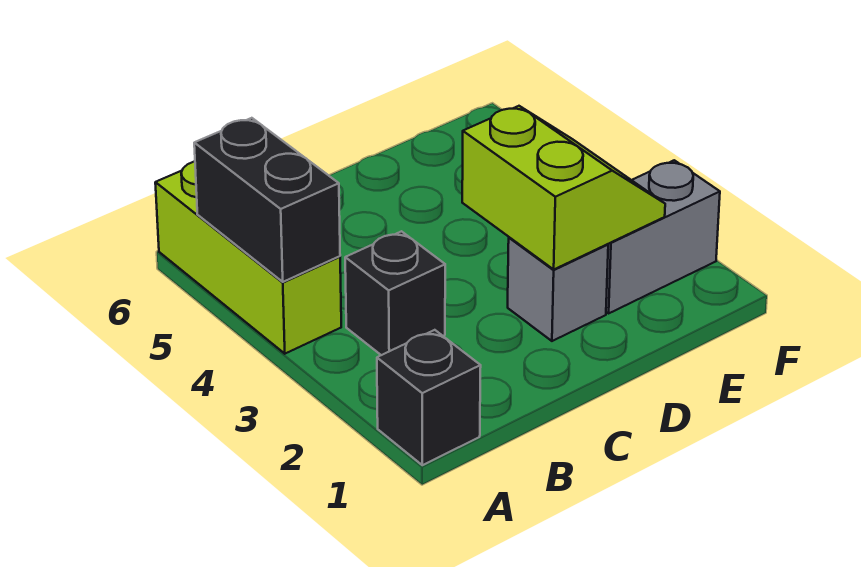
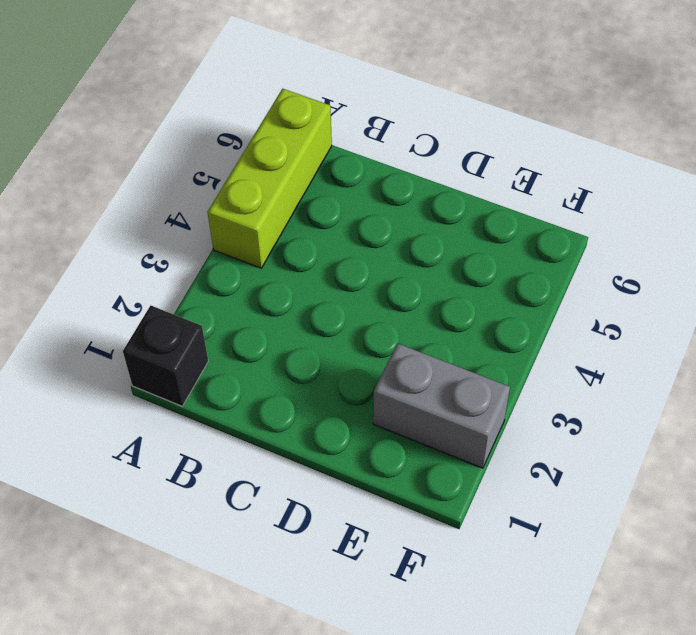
none -> black 1x1 brick [345,231,445,355]
none -> grey 1x1 brick [508,237,608,341]

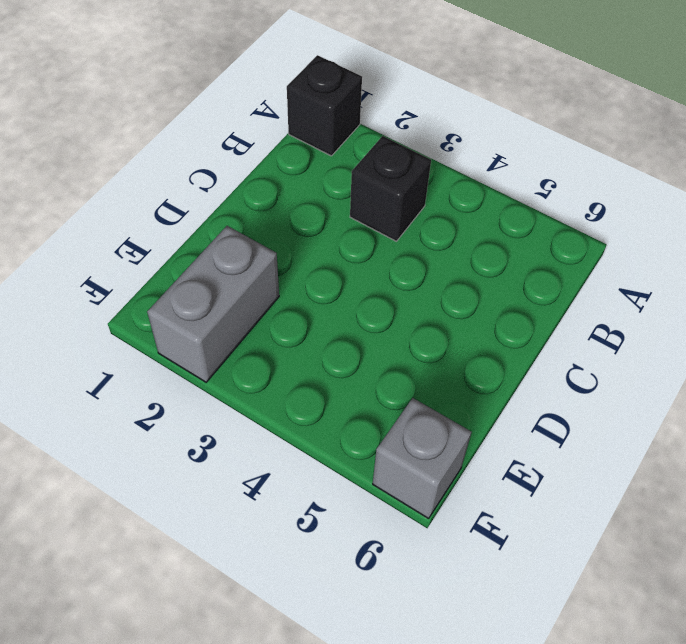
grey 1x1 brick [373,398,472,518] -> grey 1x1 brick moved to [508,237,608,341]
none -> lime 1x3 brick [155,162,341,354]
none -> black 1x2 brick [194,118,340,282]

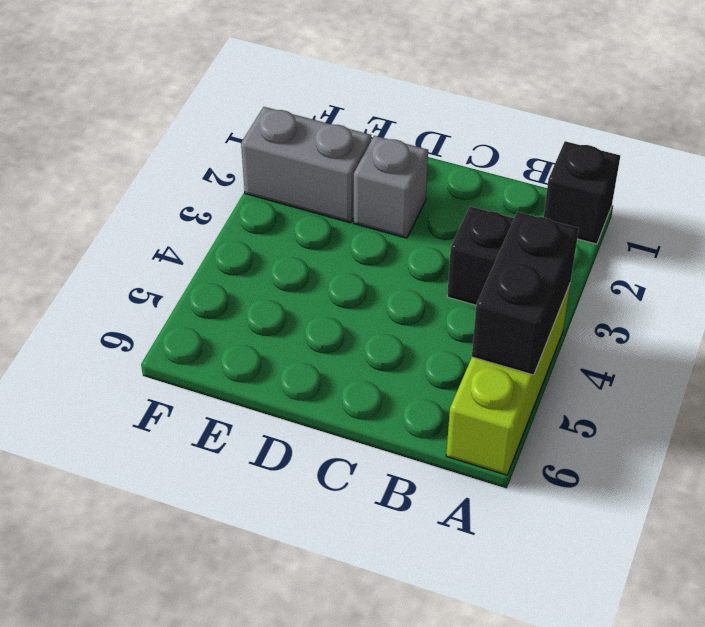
none -> lime 2x2 slope [462,106,665,269]

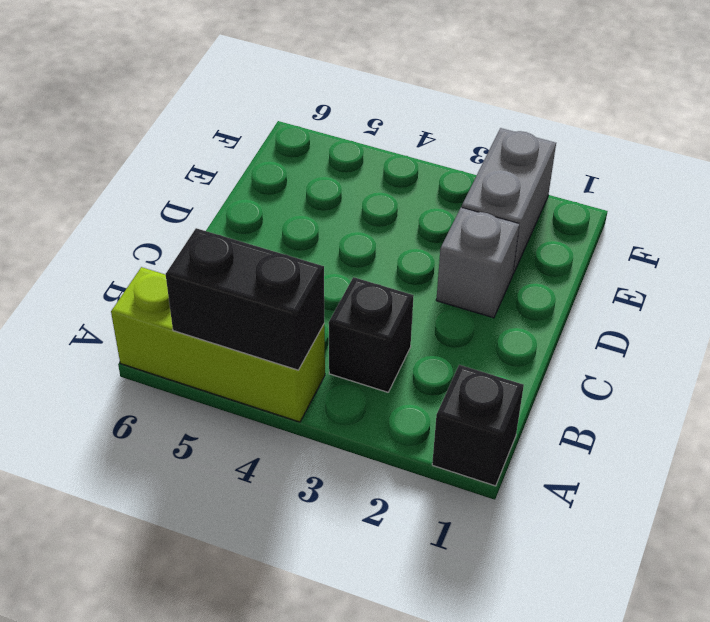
none -> lime 2x2 slope [462,106,665,269]

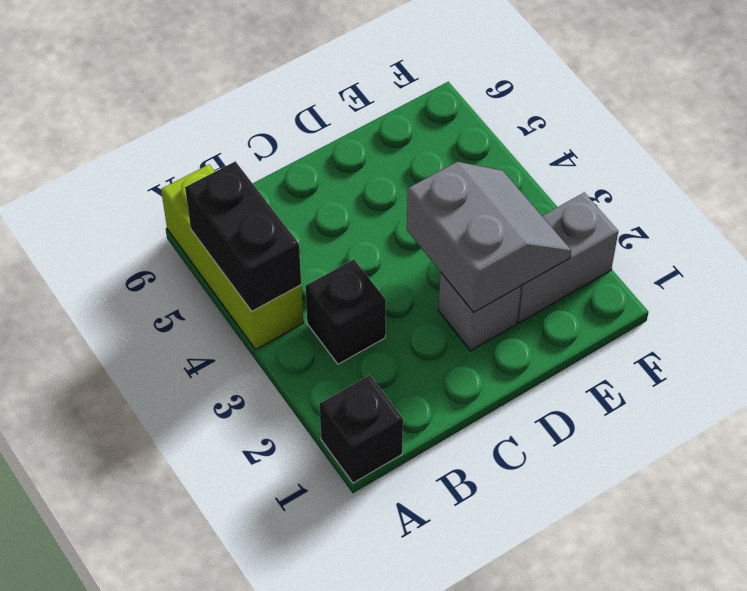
grey 2x2 slope [407,162,571,312] -> lime 2x2 slope [462,106,665,269]

